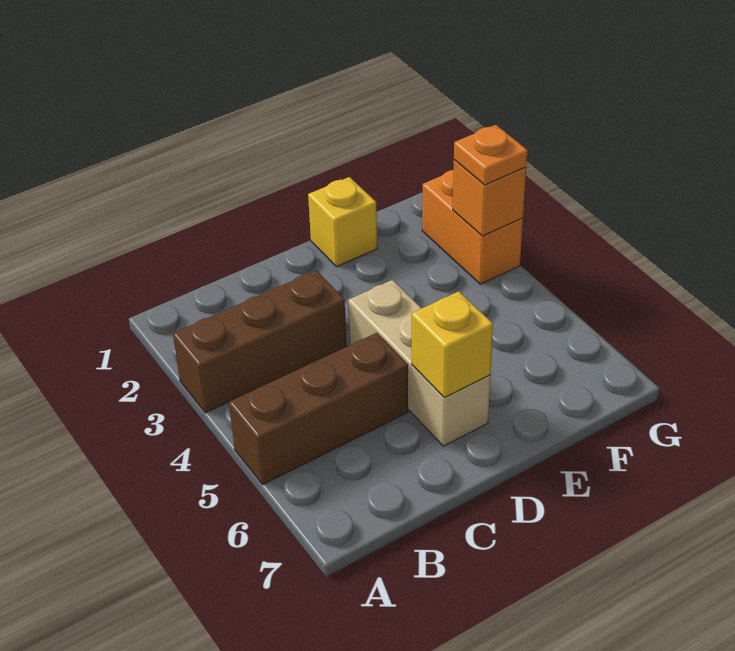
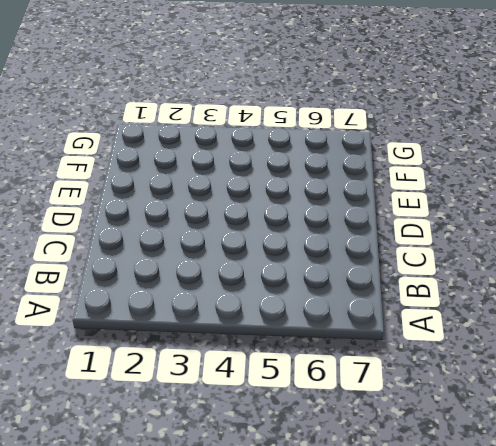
none -> brown 1x3 brick [173,270,347,413]
none -> brown 1x3 brick [229,333,408,484]

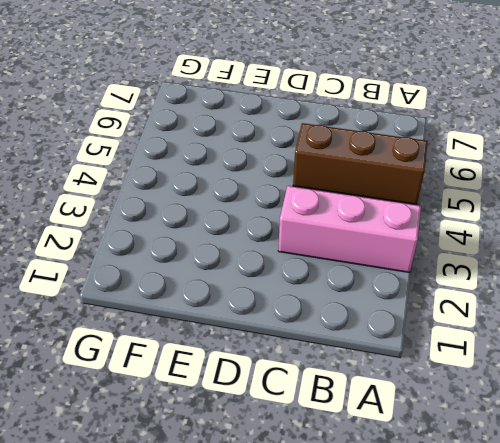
pink 1x3 brick [278,186,421,272] -> brown 1x3 brick [173,270,347,413]
none -> tan 1x3 brick [348,280,490,446]
none -> yellow 1x1 brick [308,177,377,267]

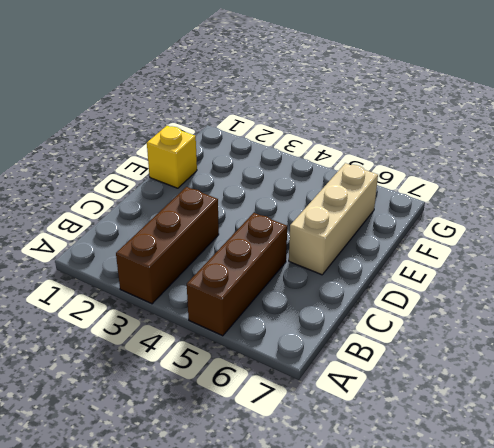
tan 1x3 brick [289,163,378,275] -> tan 1x3 brick turned to [348,280,490,446]
none -> orange 1x2 brick [422,170,523,284]
none -> yellow 1x1 brick [412,291,493,398]

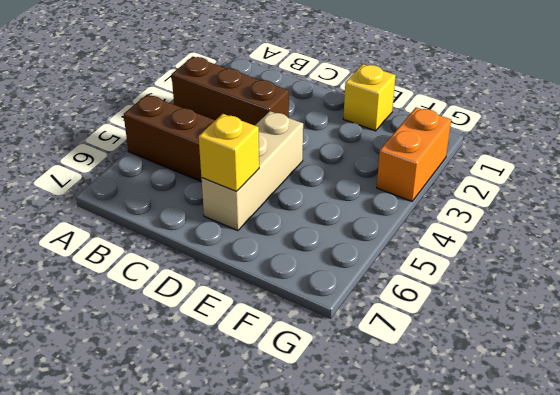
none -> orange 1x1 brick [453,160,526,236]
none -> orange 1x1 plate [454,125,528,185]

